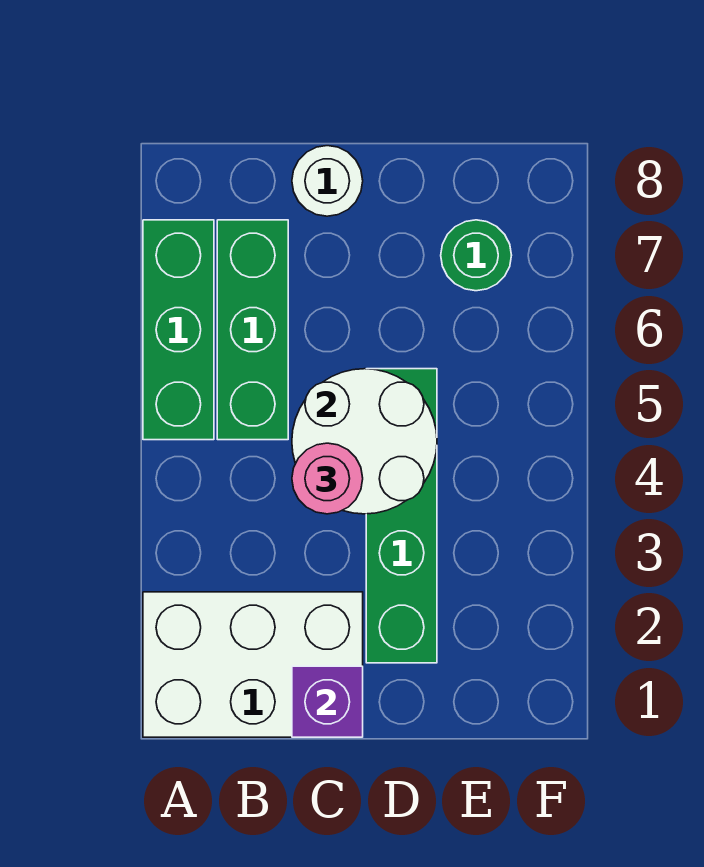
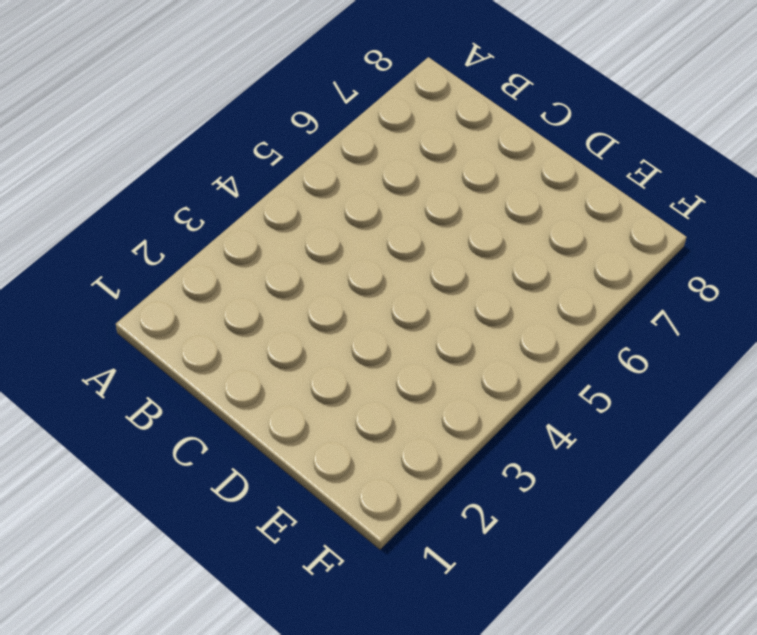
none -> white 2x3 brick [143,592,363,737]
none -> green 1x3 brick [143,220,214,440]

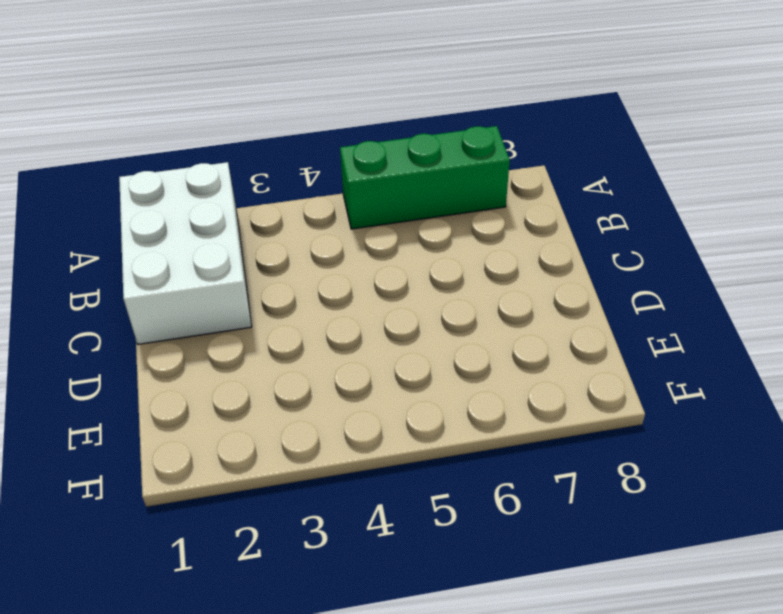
none -> green 1x3 brick [217,220,288,440]
none -> white 1x1 round brick [292,146,363,216]

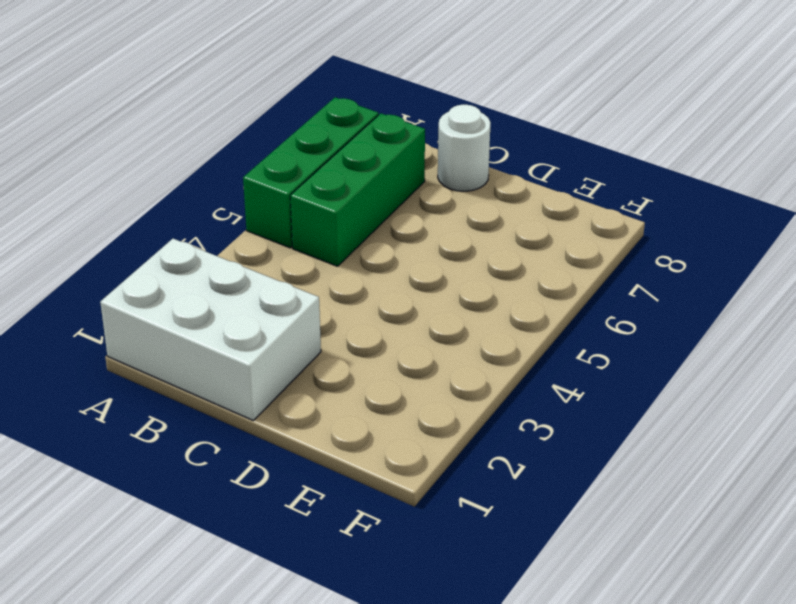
none -> green 1x4 brick [366,369,437,663]
none -> green 1x1 round brick [441,220,512,291]

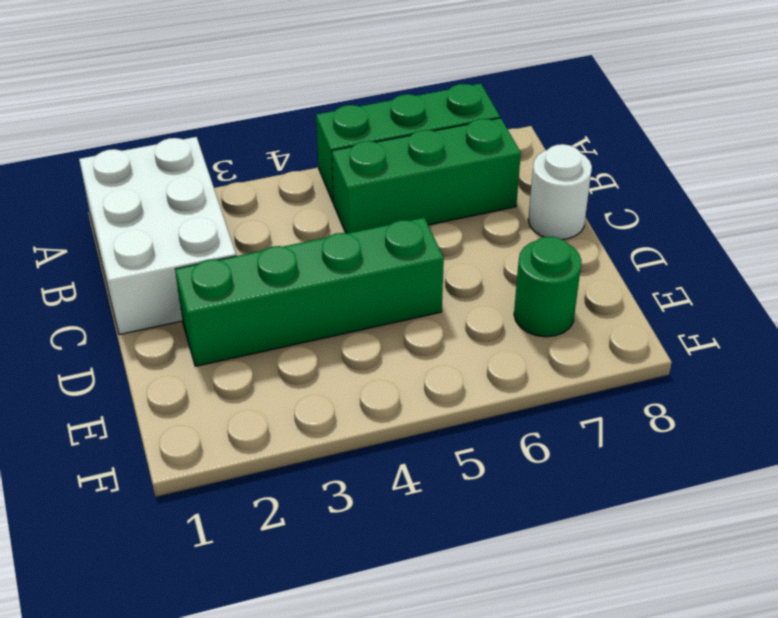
none -> purple 1x1 brick [292,666,363,737]
none -> white 2x2 round brick [292,369,437,514]

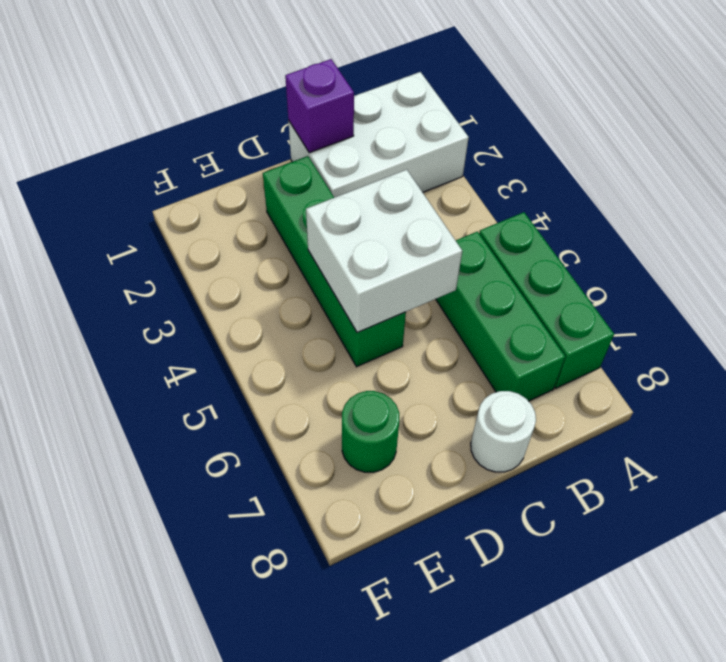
white 2x2 brick [306,169,462,333] -> white 2x2 round brick [292,369,437,514]
none -> pink 1x1 round brick [292,443,363,514]

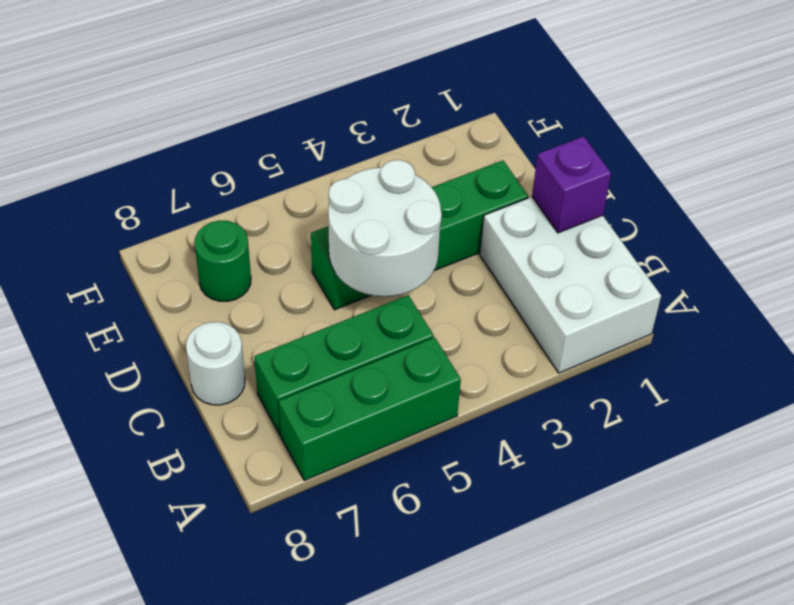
none -> pink 1x1 round brick [292,443,363,514]

